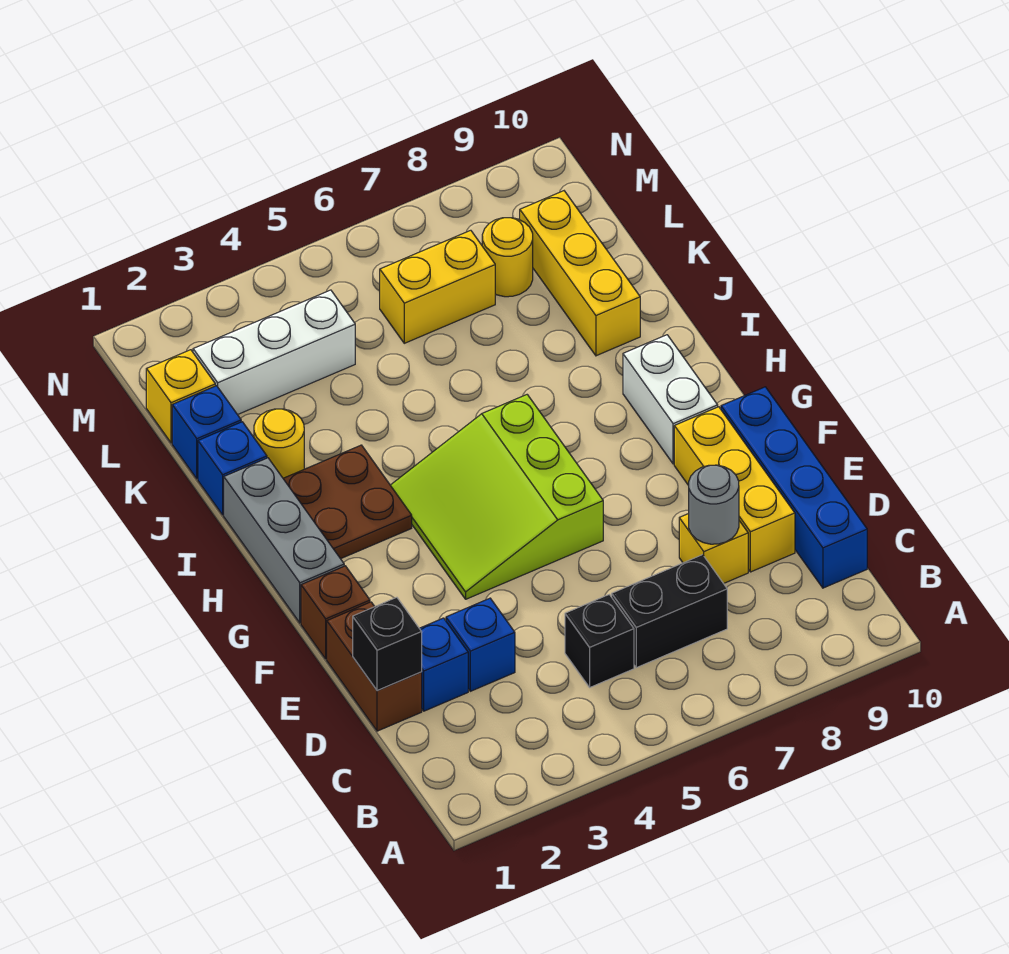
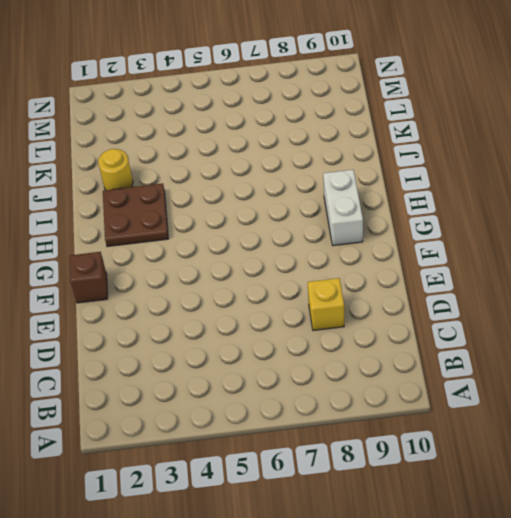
none -> black 1x1 brick [565,595,634,687]
none -> black 1x2 brick [612,555,727,668]
none -> blue 1x4 brick [721,387,867,588]

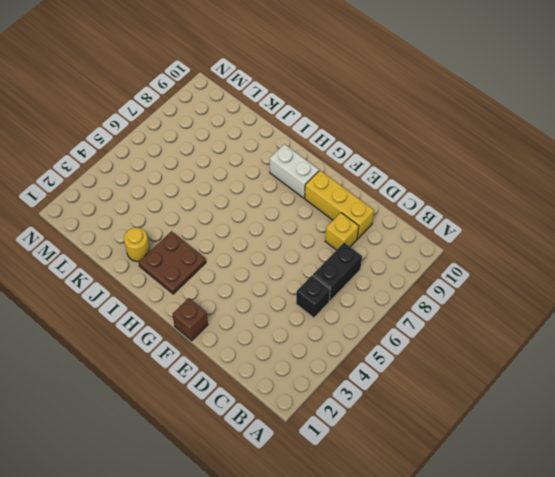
none -> blue 1x4 brick [721,387,867,588]
none -> brown 1x2 brick [327,602,422,731]
none -> blue 1x1 brick [419,618,468,711]

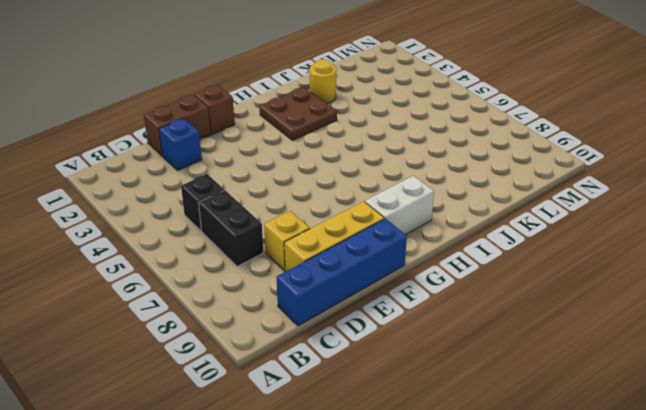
none -> blue 1x1 brick [446,598,515,691]
none -> lime 3x3 slope [390,395,603,599]
none -> grey 1x3 brick [224,458,344,623]

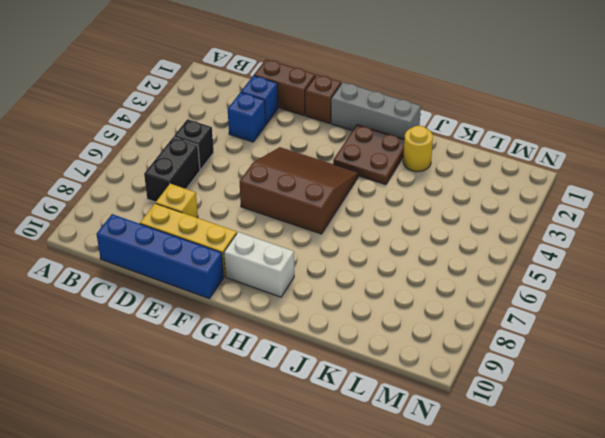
brown 3x3 slope [239,147,358,234] -> lime 3x3 slope [390,395,603,599]
none -> blue 1x1 brick [198,422,267,515]
none -> yellow 1x3 brick [520,191,640,356]
none -> blue 1x1 brick [172,386,241,479]

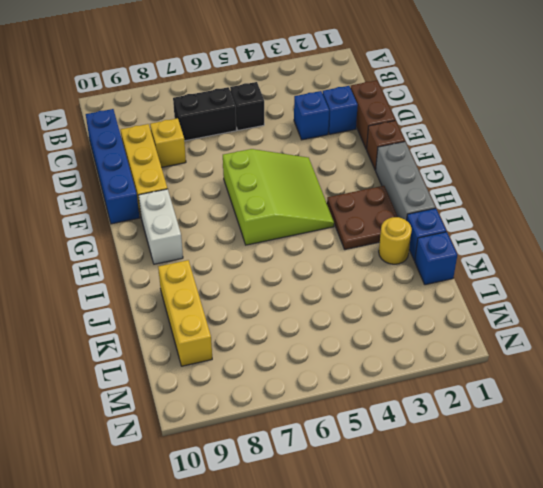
none -> yellow 1x1 brick [146,350,215,443]
none -> white 1x3 brick [193,290,355,415]
none -> yellow 1x2 brick [380,230,495,343]

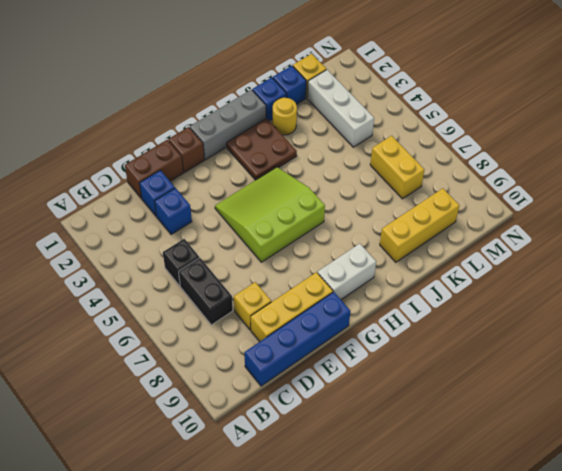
none -> yellow 1x1 round brick [482,218,533,297]
none -> black 1x1 brick [353,597,422,691]
none -> grey 1x1 round brick [689,465,739,544]

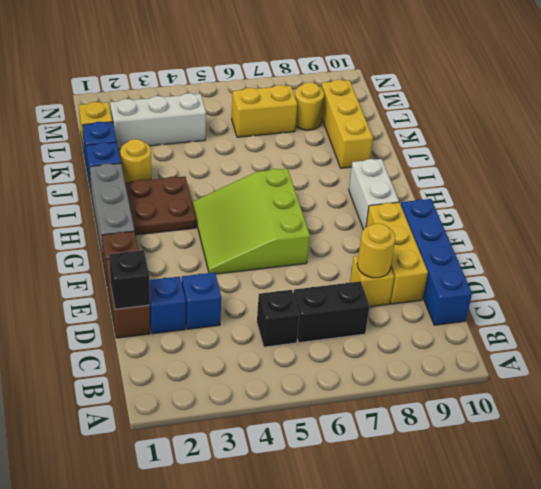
yellow 1x1 round brick [357,223,395,278] -> grey 1x1 round brick [689,465,739,544]

